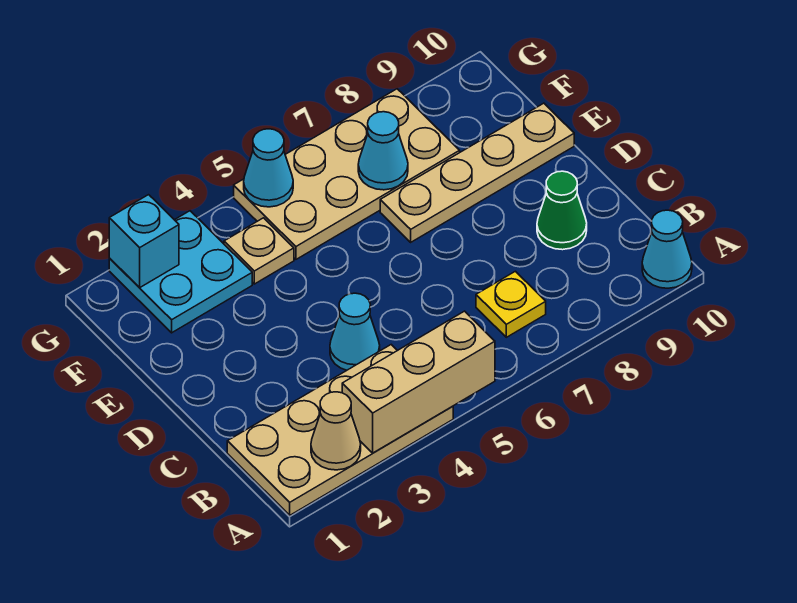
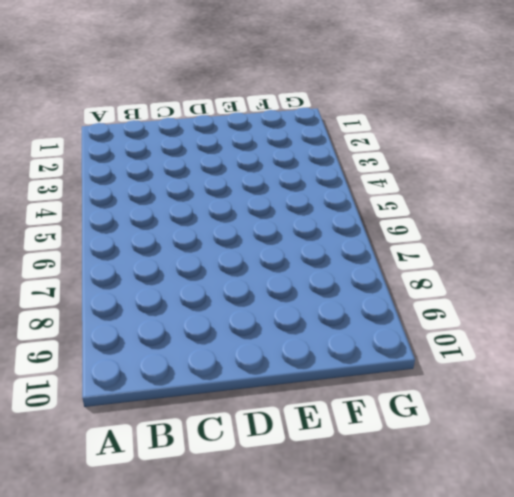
none -> tan 2x4 plate [227,345,453,515]
none -> cyan 1x1 cone [642,210,692,288]
none -> yellow 1x1 plate [476,271,546,337]

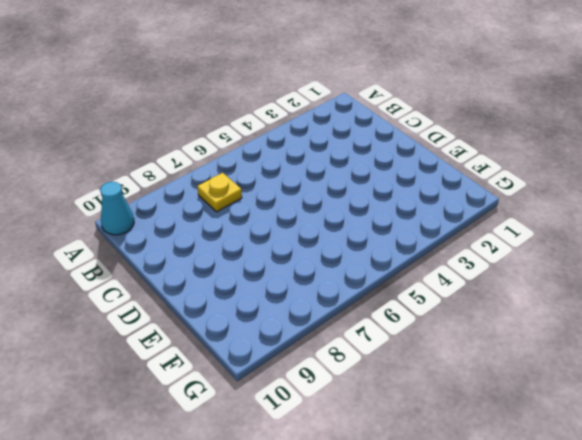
none -> tan 2x4 plate [227,345,453,515]
none -> cyan 1x1 cone [330,293,380,370]
none -> green 1x1 cone [537,171,587,250]

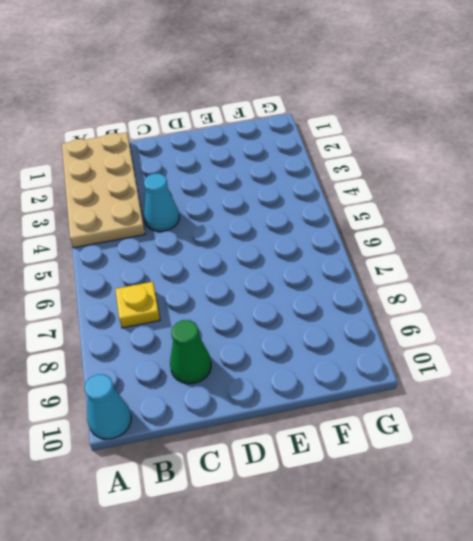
none -> tan 1x4 plate [380,103,574,242]
none -> cyan 2x2 plate [109,211,252,333]
none -> tan 1x1 plate [224,218,294,284]

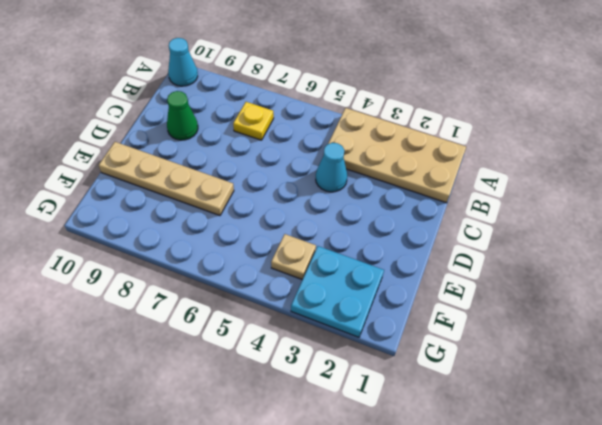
none -> tan 2x4 plate [234,89,460,259]
none -> tan 1x1 cone [311,392,361,470]
none -> tan 1x3 brick [342,311,495,453]

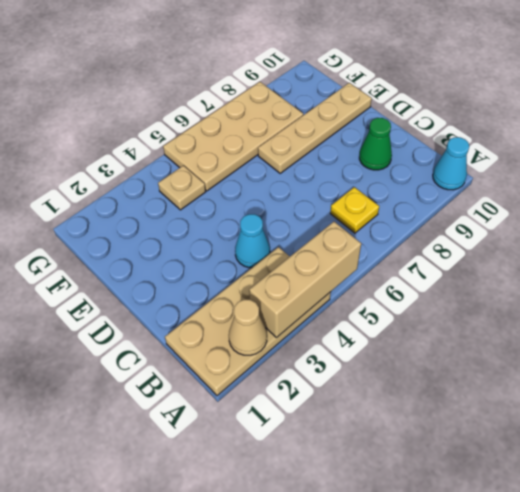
none -> cyan 2x2 plate [109,211,252,333]
none -> cyan 1x1 cone [358,112,408,190]
none -> cyan 1x1 brick [109,195,179,288]

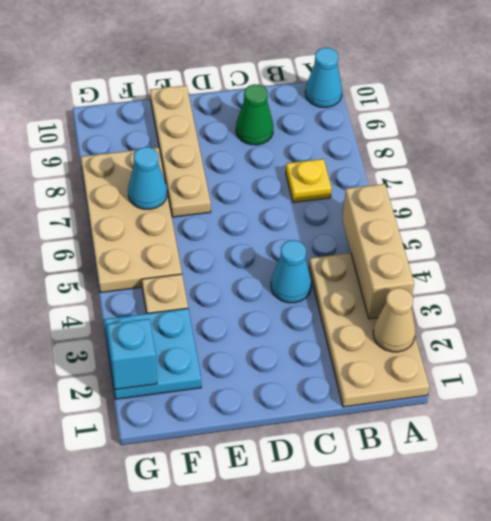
none -> cyan 1x1 cone [244,129,293,207]

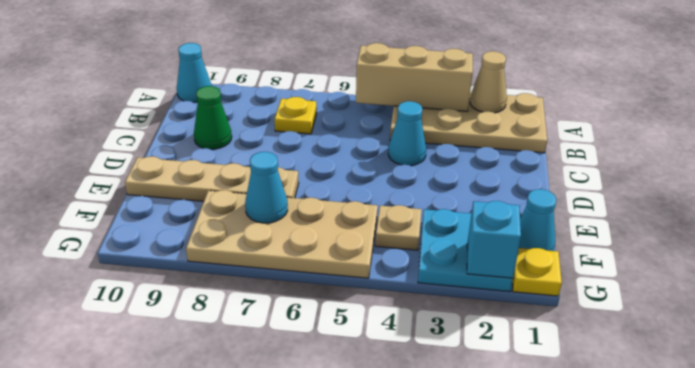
cyan 1x1 cone [519,189,556,251] -> cyan 1x1 cone moved to [244,129,293,207]
yellow 1x1 plate [512,248,562,296] -> none

